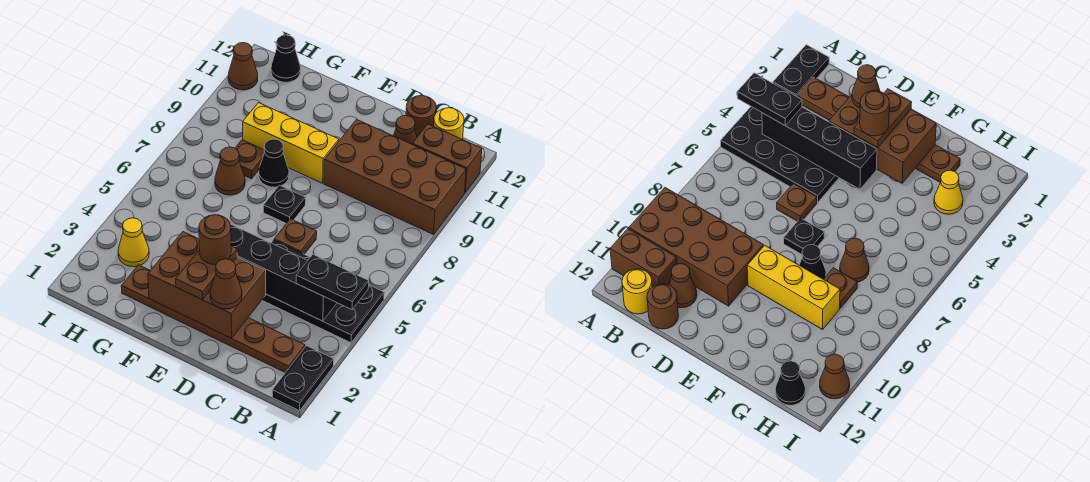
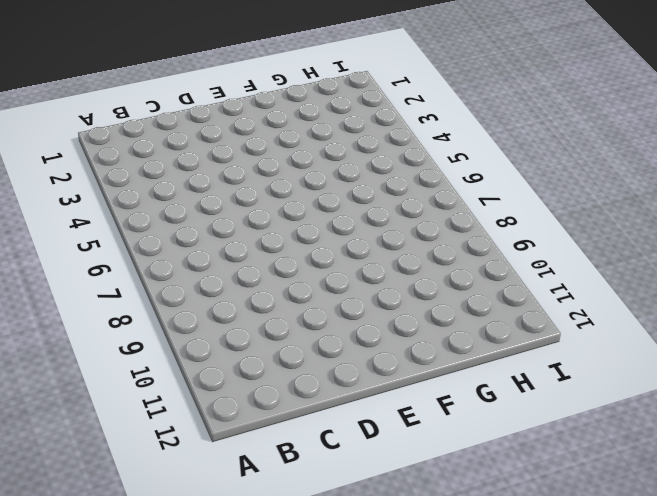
none -> black 1x2 plate [272,346,334,411]
none -> black 2x4 plate [262,240,384,343]
none -> brown 2x4 brick [324,120,466,234]

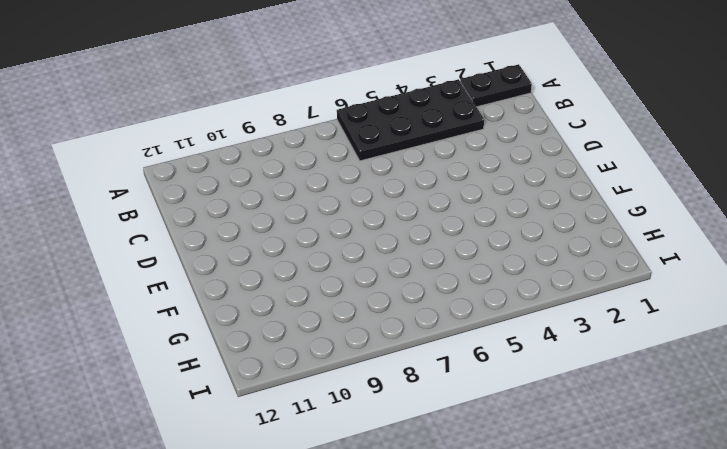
black 2x4 plate [337,79,484,161] -> black 2x4 plate turned to [262,240,384,343]
none -> brown 2x4 brick [324,120,466,234]
none -> brown 1x2 brick [412,124,482,192]
none -> brown 1x6 plate [121,265,305,373]

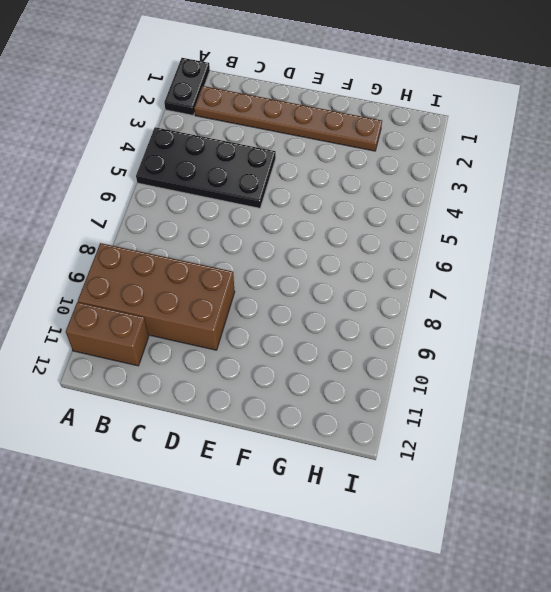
none -> yellow 1x1 round brick [434,108,464,139]
none -> brown 1x1 cone [393,115,417,144]
none -> brown 1x1 round brick [406,95,436,137]

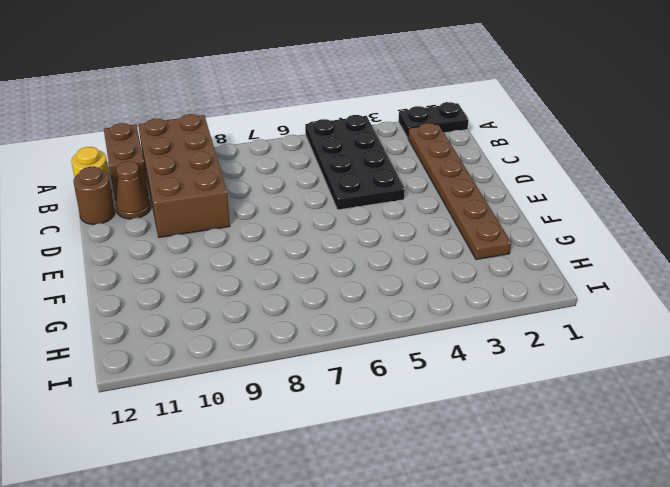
none -> brown 1x1 plate [274,219,317,254]
none -> black 1x1 plate [263,185,306,223]
none -> yellow 1x3 brick [243,103,339,183]

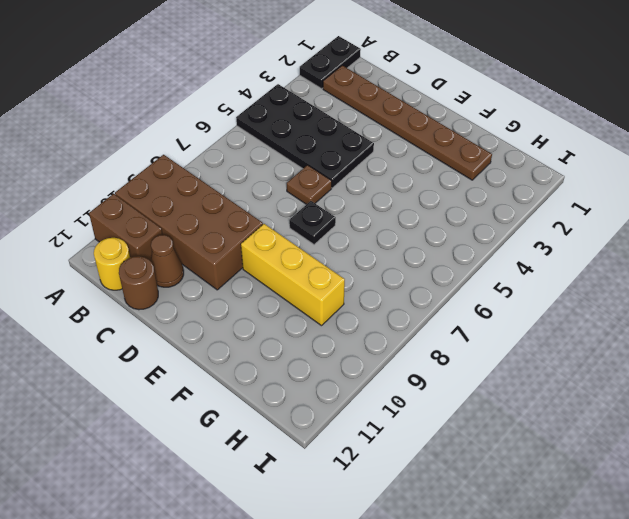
none -> black 1x1 cone [259,139,289,187]
none -> brown 1x1 cone [215,147,245,195]
none -> brown 1x1 plate [235,140,265,179]

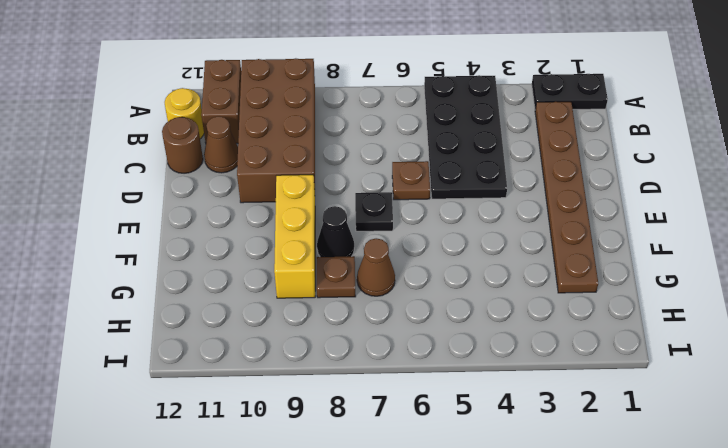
none -> yellow 1x1 cone [118,218,149,267]
none -> black 1x1 cone [271,35,300,82]
none -> brown 1x1 cone [228,43,258,90]

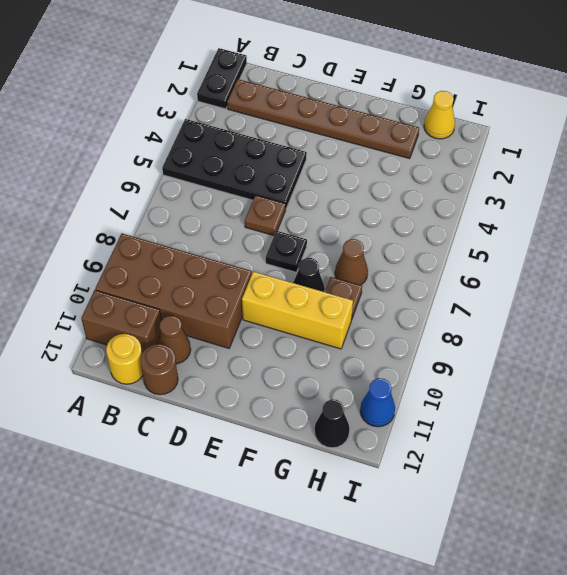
yellow 1x1 cone [424,91,455,139] -> yellow 1x1 cone moved to [118,218,149,267]
blue 1x1 cone [360,378,395,427] -> brown 1x1 cone [228,43,258,90]
none -> black 1x4 brick [230,224,337,321]
none -> brown 2x3 brick [148,232,266,338]
none -> black 1x2 plate [296,255,369,310]

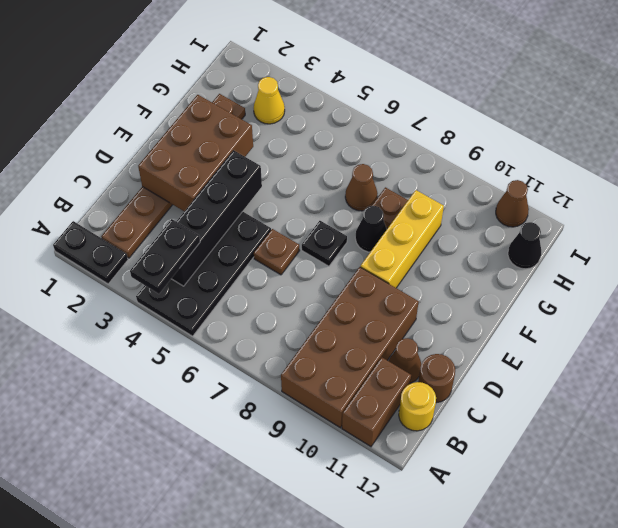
none -> brown 1x1 cone [210,259,242,309]
none -> brown 1x2 plate [176,246,237,300]
none -> brown 1x1 round brick [199,215,231,265]

